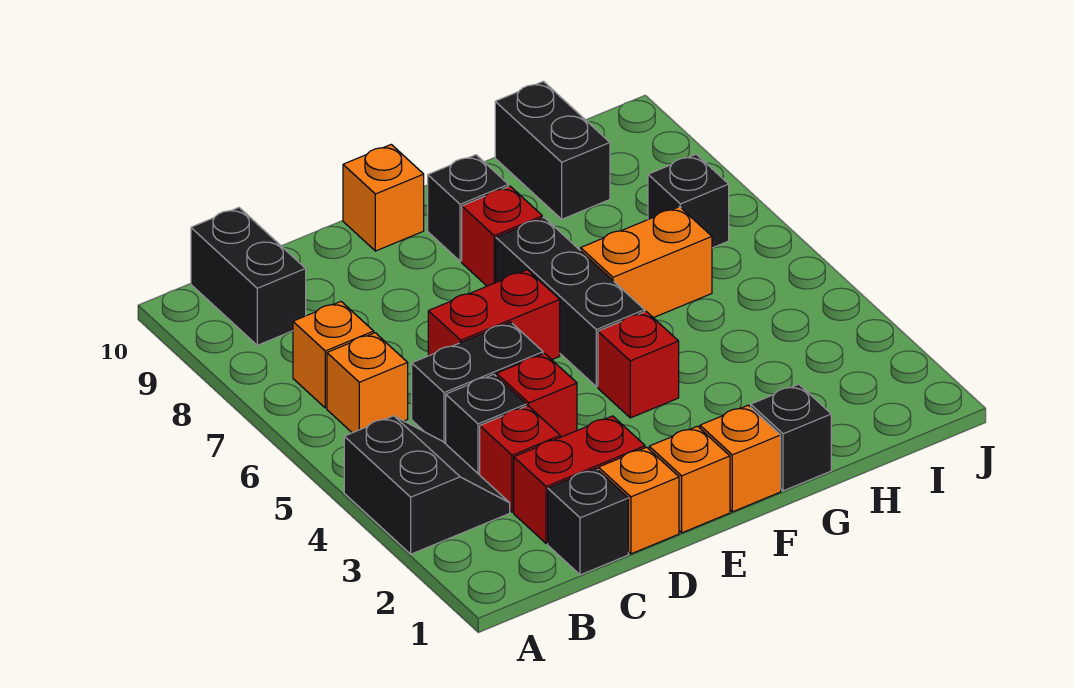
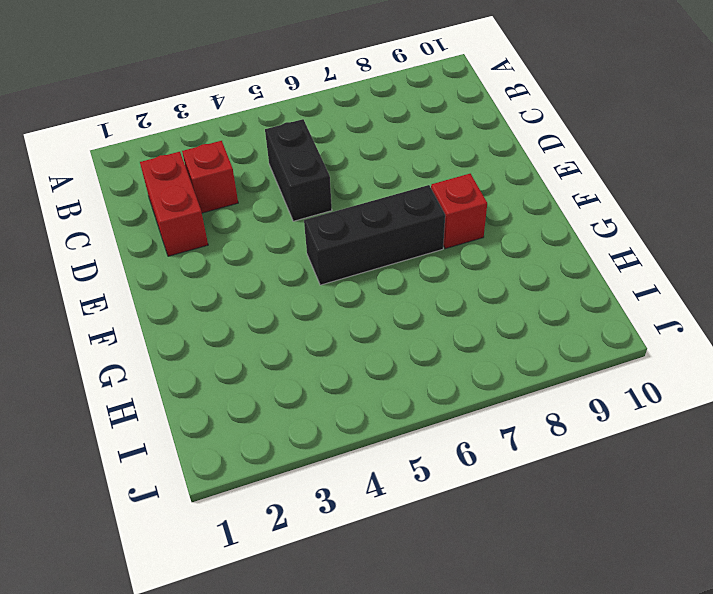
none -> black 2x2 slope [344,416,510,554]
none -> orange 1x1 brick [327,333,408,433]
none -> orange 1x1 brick [293,302,374,408]

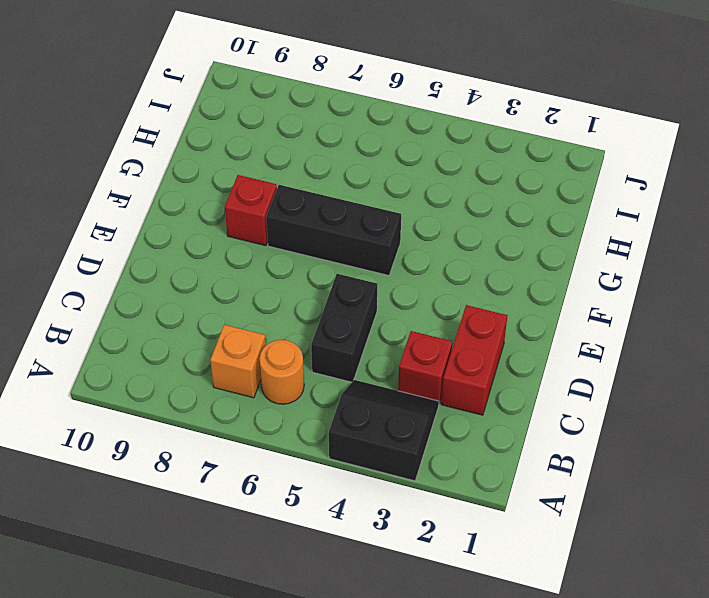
orange 1x1 round brick [260,340,304,404] -> orange 1x1 brick [327,333,408,433]
none -> black 1x2 brick [191,208,306,345]
none -> black 1x1 brick [548,468,628,575]
none -> black 1x1 brick [446,374,526,475]

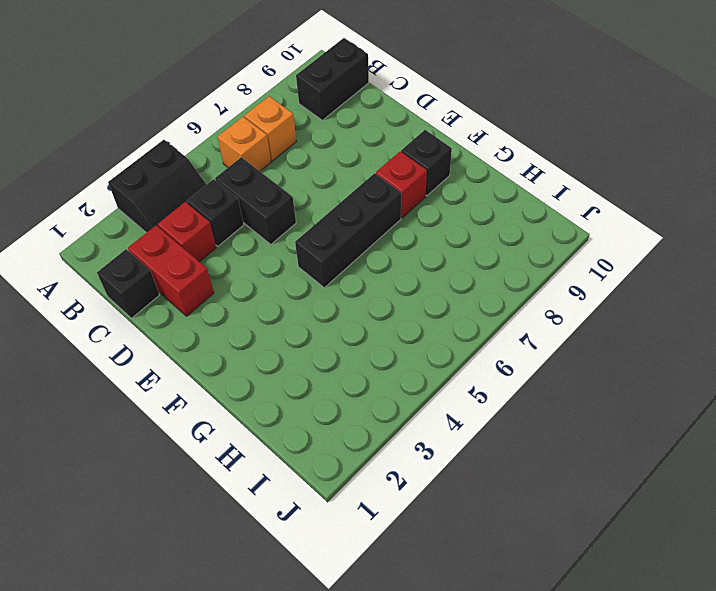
none -> orange 1x1 brick [598,447,679,554]
none -> red 1x1 brick [496,353,577,437]
none -> red 1x2 brick [428,270,560,360]

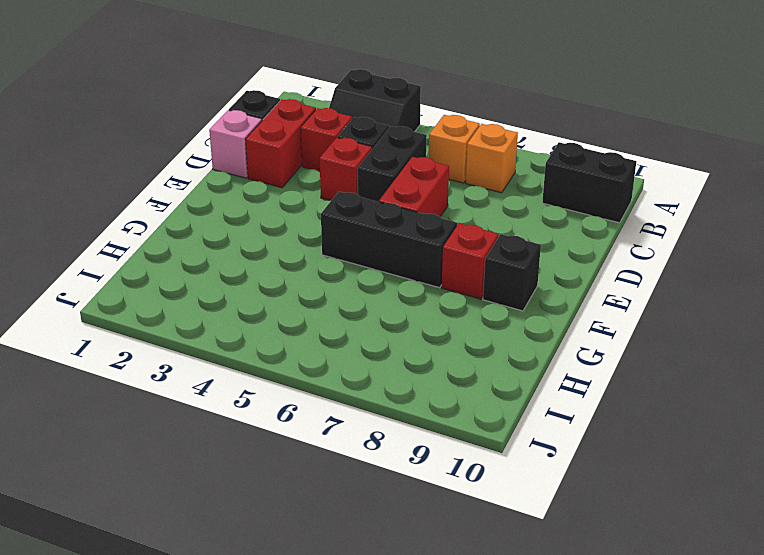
pink 1x1 brick [209,110,262,178] -> orange 1x1 brick [598,447,679,554]
none -> orange 1x1 brick [649,426,730,533]
none -> orange 1x1 brick [343,144,424,251]
none -> orange 1x1 brick [700,405,781,512]

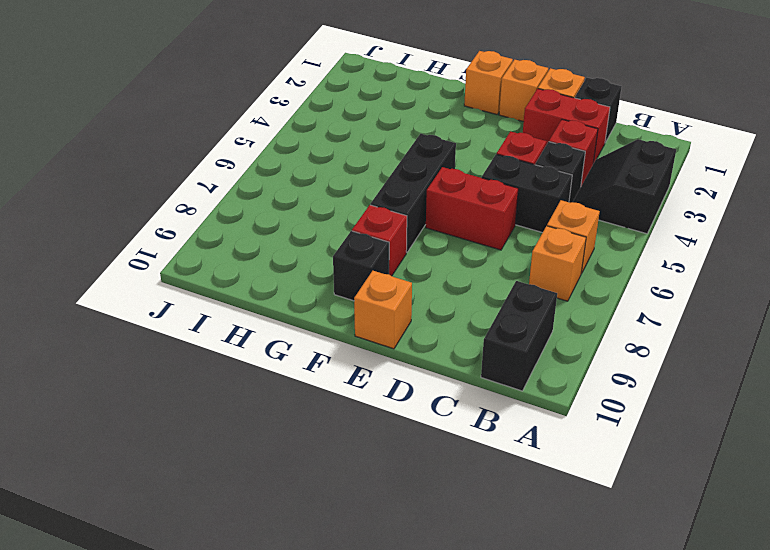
none -> red 1x1 brick [598,311,679,418]
none -> black 1x1 brick [751,384,831,491]
none -> orange 1x2 brick [581,207,712,318]

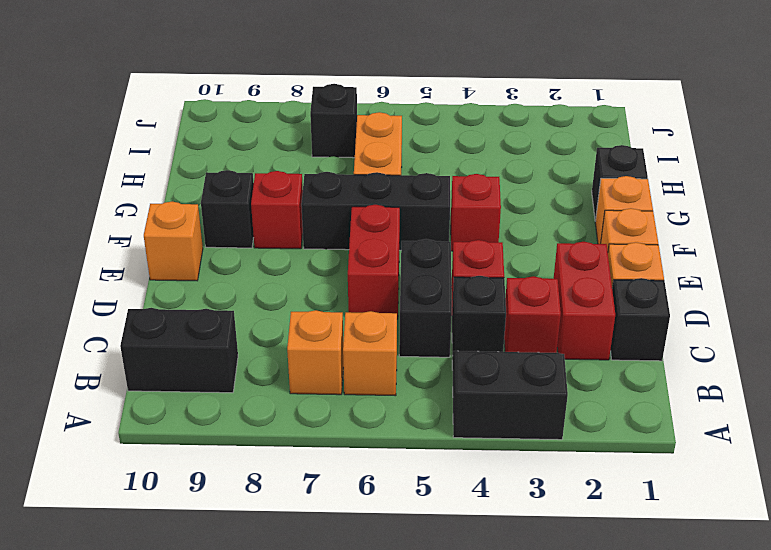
none -> black 1x2 brick [495,81,610,219]

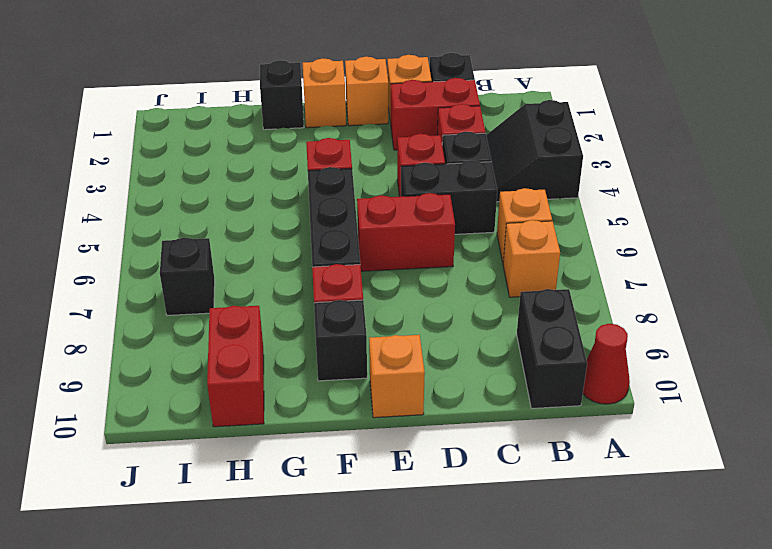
red 1x1 cone [583,324,630,404] -> none
red 1x2 brick [207,306,264,427] -> black 1x2 brick [495,81,610,219]
none -> orange 1x2 brick [581,207,712,318]

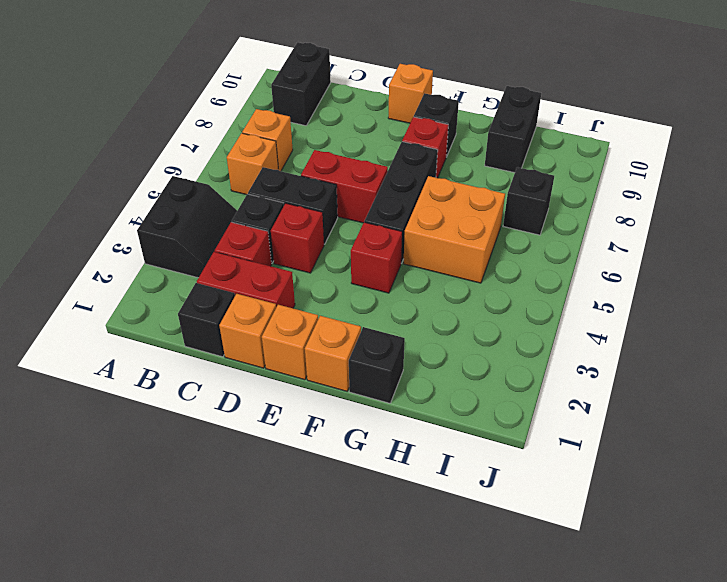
orange 2x2 brick [403,176,505,283] -> orange 1x2 brick [581,207,712,318]

